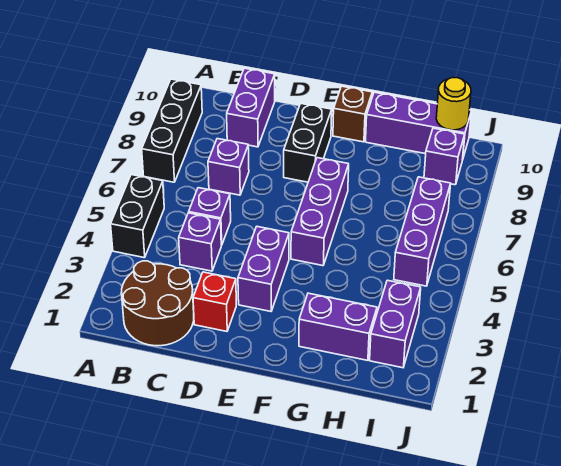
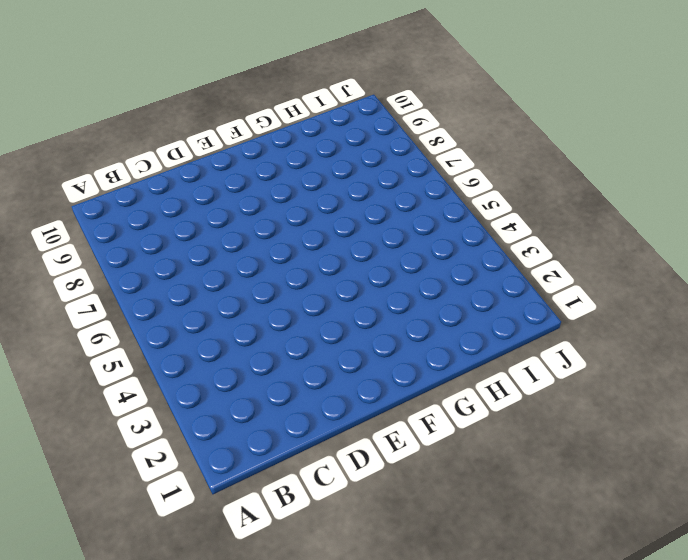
none -> black 1x2 brick [111,175,164,258]
none -> black 1x3 brick [142,79,202,182]
none -> brown 2x2 round brick [121,261,194,346]

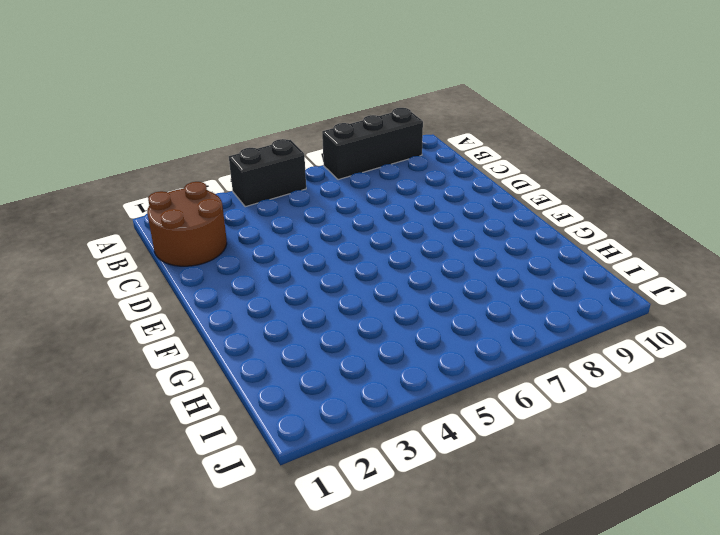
none -> purple 1x1 brick [179,213,221,271]
none -> purple 1x1 brick [189,188,231,245]
none -> purple 1x1 brick [208,139,249,195]

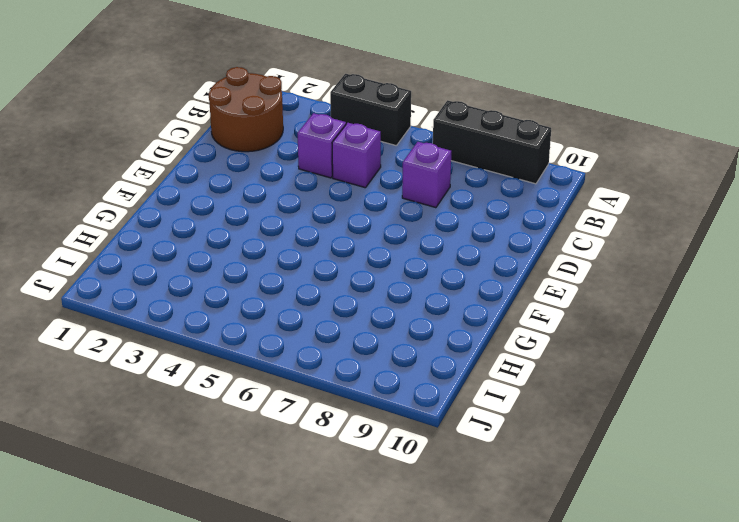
none -> purple 1x2 brick [227,68,275,147]
none -> red 1x1 brick [193,272,236,331]
none -> purple 1x2 brick [238,227,289,311]

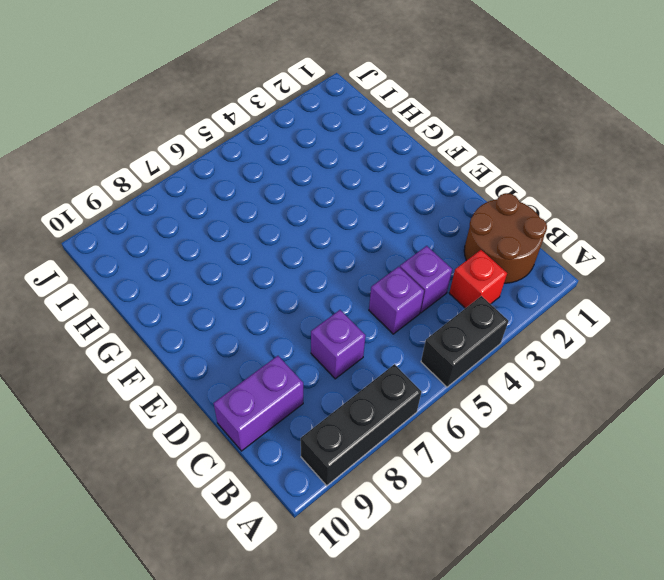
red 1x1 brick [449,250,507,308] -> red 1x1 brick moved to [193,272,236,331]
none -> purple 1x2 brick [238,227,289,311]
none -> black 1x2 brick [284,104,332,182]
none -> purple 1x3 brick [291,158,349,266]

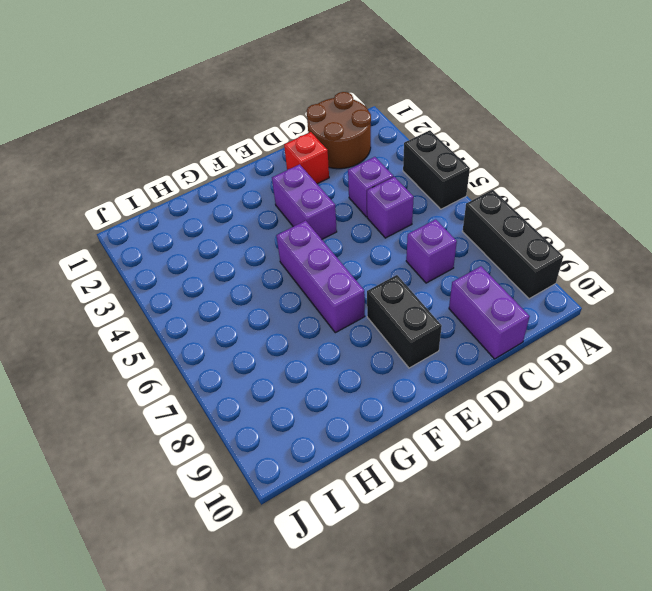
none -> brown 1x1 brick [333,86,372,142]
none -> purple 1x2 brick [299,293,377,360]
none -> purple 1x3 brick [366,92,471,160]

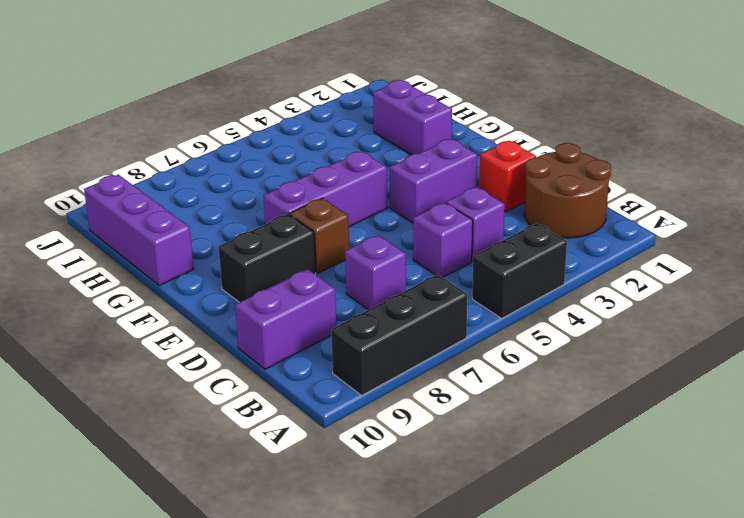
brown 1x1 brick [290,198,349,273] -> brown 1x1 brick moved to [333,86,372,142]
none -> purple 1x2 brick [370,280,421,368]
none -> purple 1x3 brick [394,177,451,286]
none -> purple 1x1 brick [424,128,465,185]

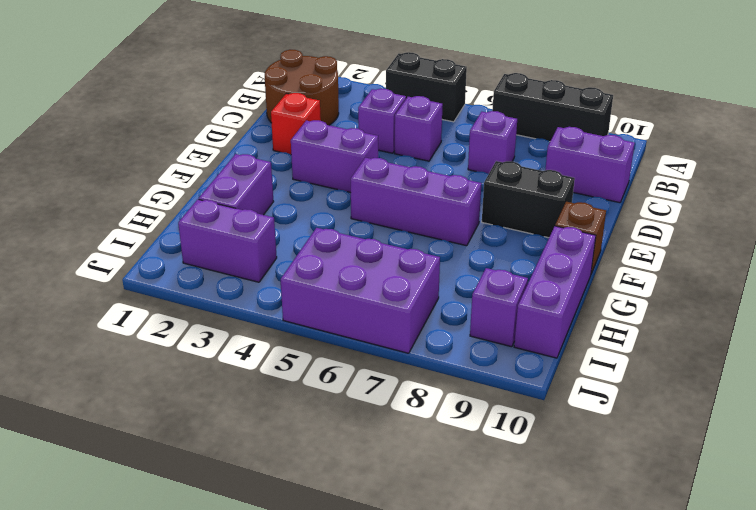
purple 2x3 brick [281,228,440,353] -> purple 1x3 brick [394,177,451,286]
none -> yellow 1x1 round brick [436,78,471,130]

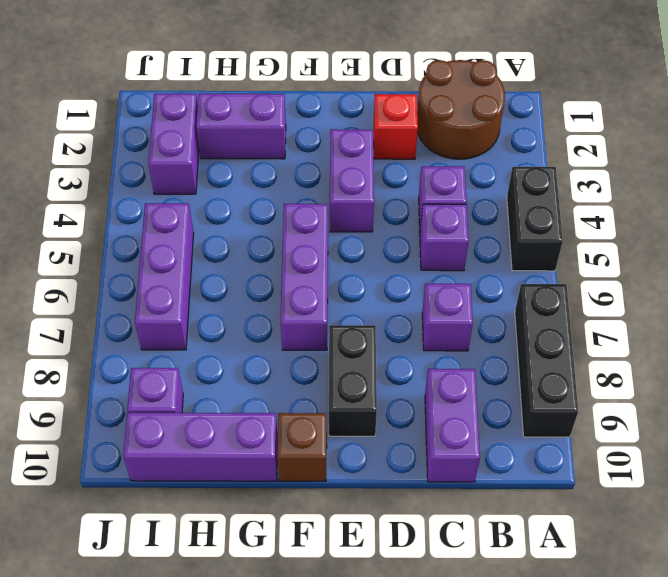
none -> yellow 1x1 round brick [436,78,471,130]

